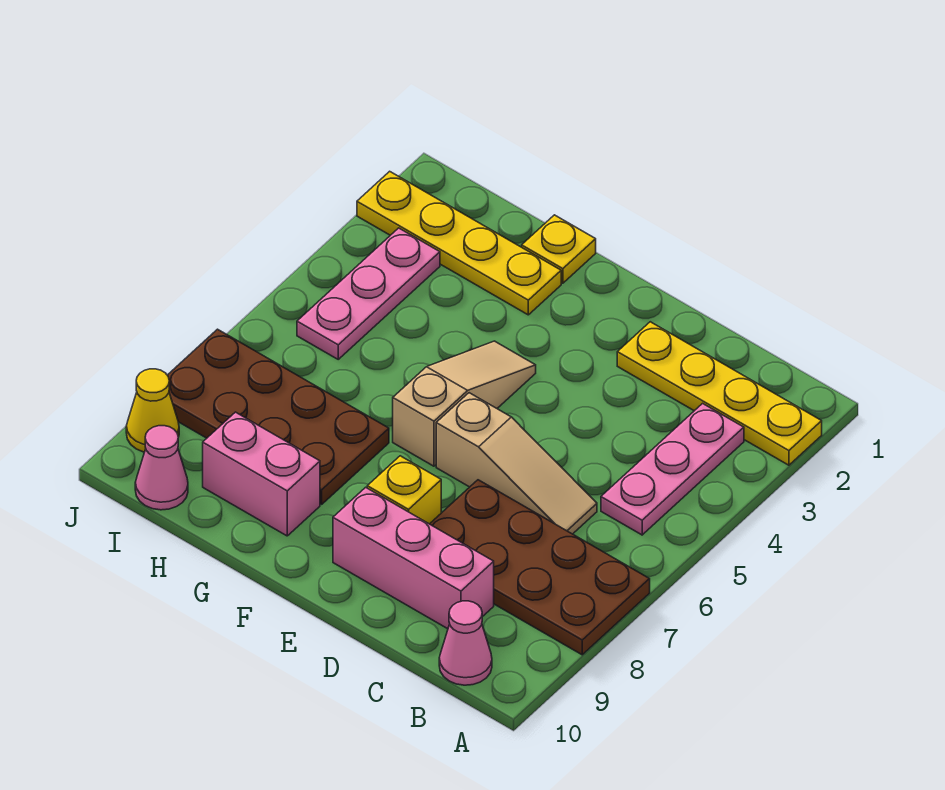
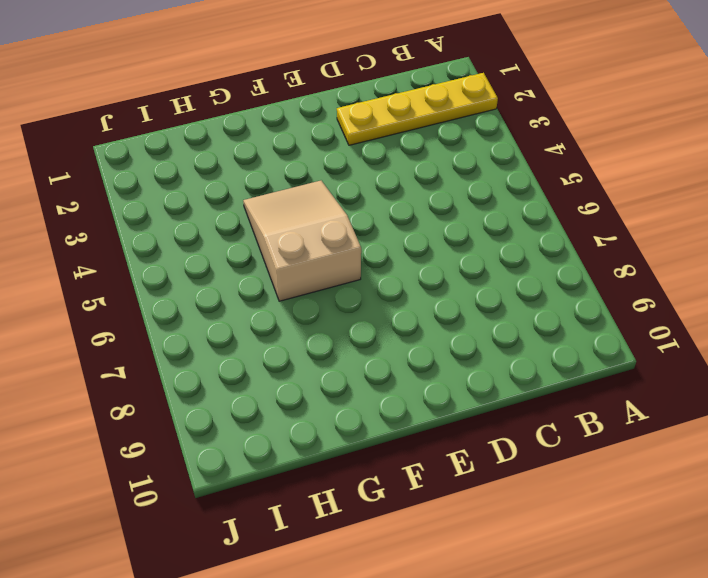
tan 2x3 slope [243,181,361,301] -> tan 1x3 slope [393,341,536,466]
none -> brown 2x4 plate [430,480,650,655]
none -> pink 1x3 plate [601,403,744,535]
none -> pink 1x1 cone [439,601,492,685]

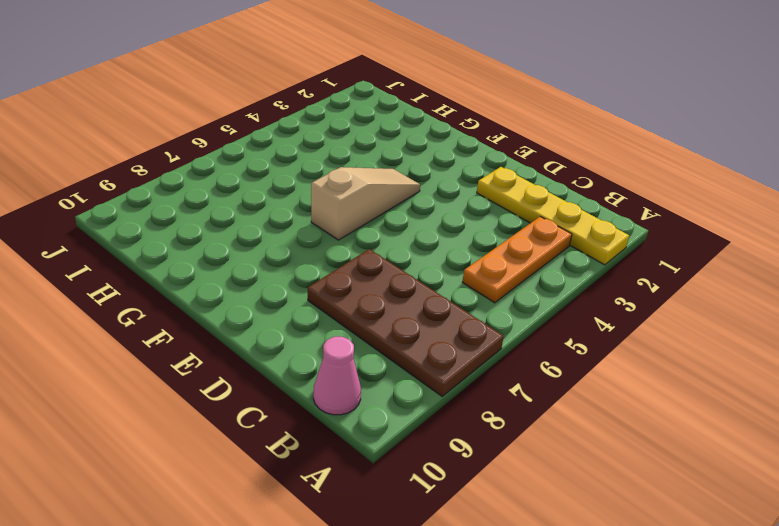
orange 1x3 plate [462,217,572,303] -> pink 1x3 plate [601,403,744,535]
none -> tan 1x3 slope [436,393,597,534]
none -> pink 1x3 brick [333,487,494,629]
none -> yellow 1x1 brick [367,456,441,524]

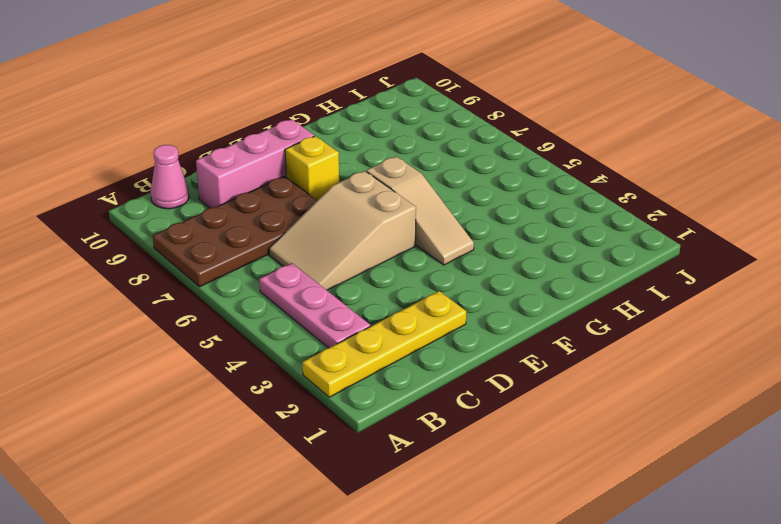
tan 2x3 slope [269,171,416,290] -> tan 1x3 slope [436,393,597,534]
none -> yellow 1x1 plate [522,215,596,283]
none -> yellow 1x4 plate [357,171,561,315]
none -> brown 2x4 plate [168,329,389,504]

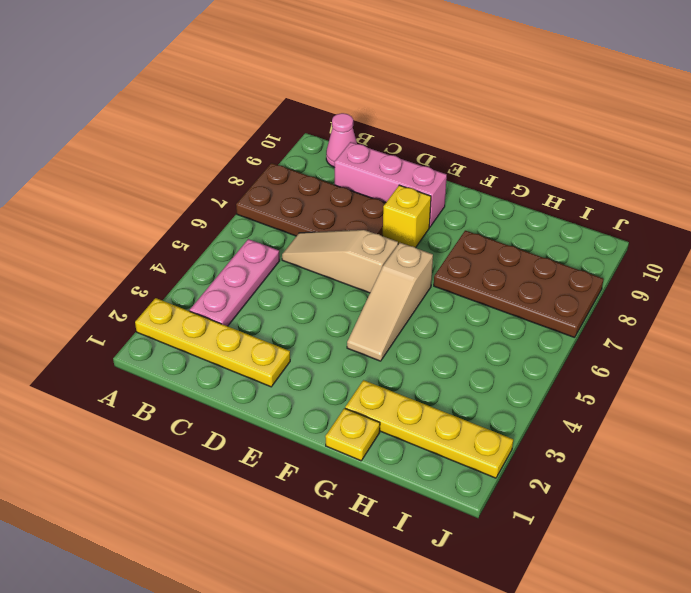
none -> pink 1x2 brick [203,412,320,536]
none -> pink 1x3 plate [297,228,440,359]
none -> pink 1x1 cone [135,426,188,510]

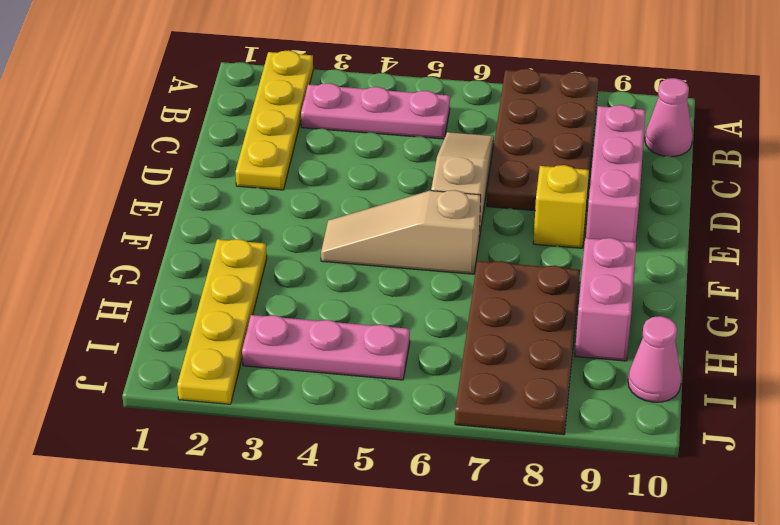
none -> yellow 1x1 plate [522,215,596,283]
none -> yellow 1x1 cone [126,369,179,452]

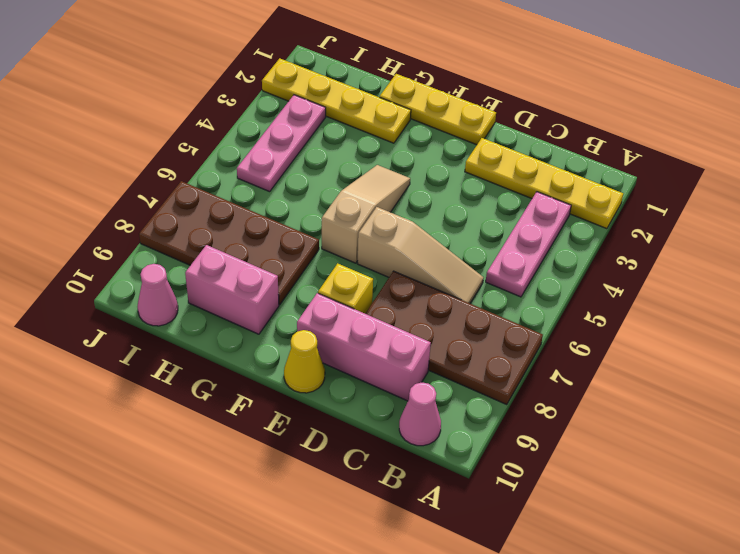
yellow 1x3 plate [380,74,496,145] -> yellow 1x1 plate [522,215,596,283]
yellow 1x1 cone [284,330,325,393] -> yellow 1x1 cone moved to [126,369,179,452]

